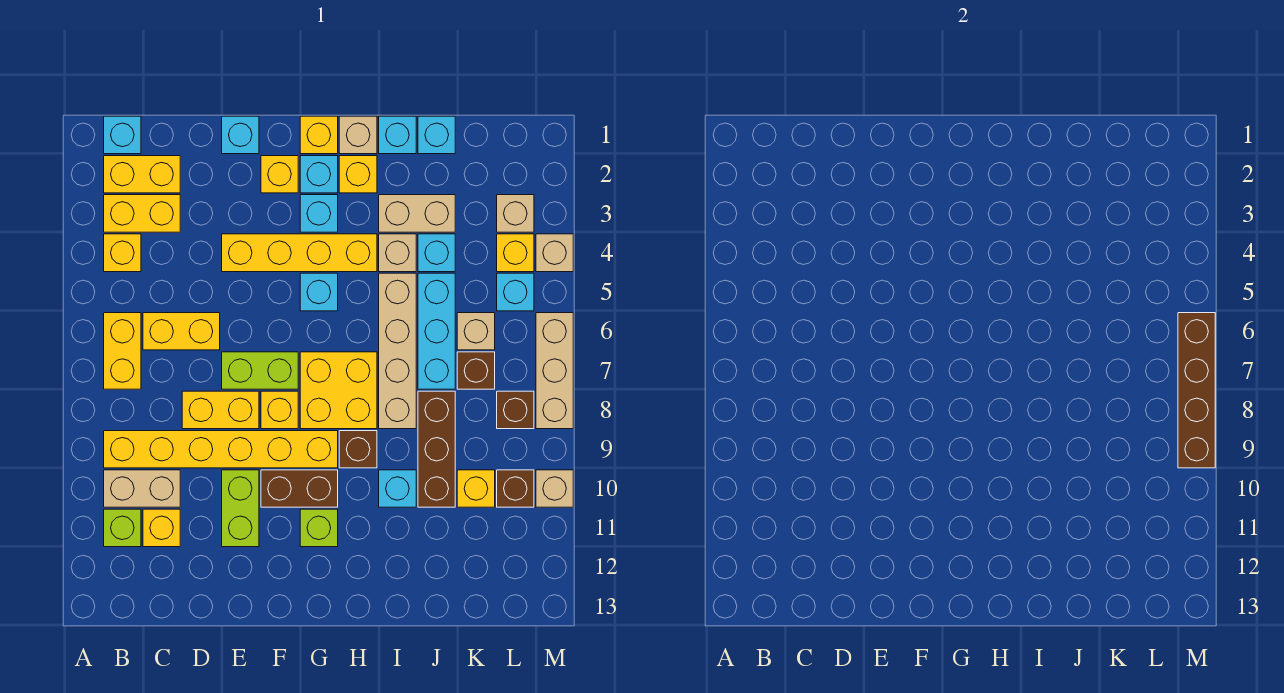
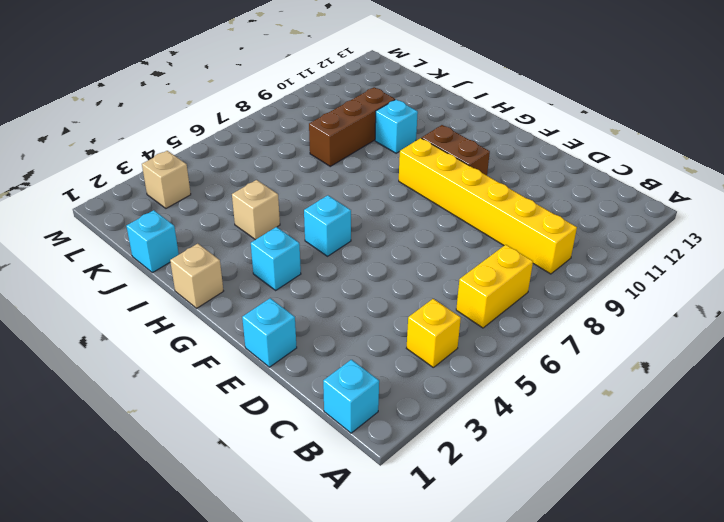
none -> yellow 1x2 brick [104,156,180,193]
none -> yellow 1x2 brick [104,195,180,232]
none -> tan 1x2 brick [104,470,180,507]
none -> lime 1x1 brick [104,509,141,547]

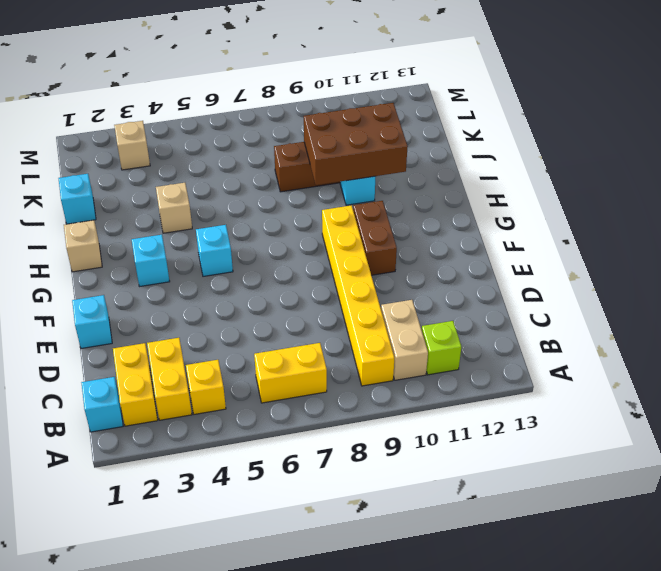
brown 2x3 brick [304,103,408,185] -> none
none -> yellow 1x2 brick [143,313,220,350]
none -> yellow 1x1 brick [143,509,180,547]
none -> yellow 1x2 brick [182,391,259,429]
none -> yellow 1x4 brick [222,234,377,272]

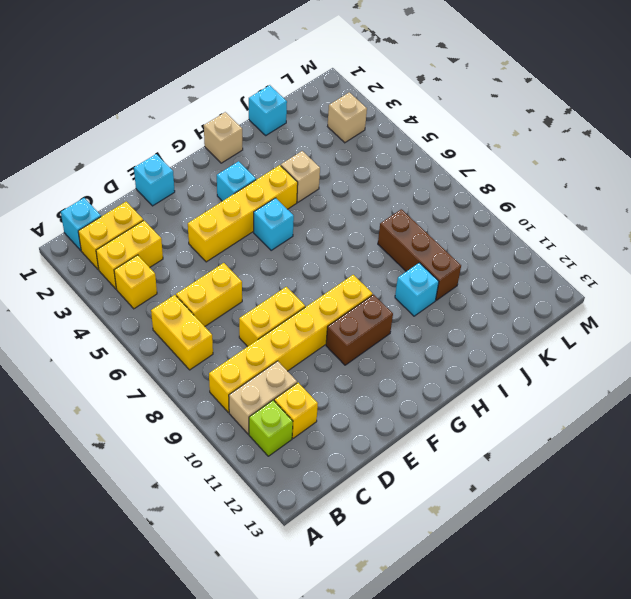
none -> lime 1x2 brick [222,352,298,389]
none -> lime 1x2 brick [222,470,259,547]
none -> yellow 1x1 brick [261,156,298,193]
none -> yellow 1x1 brick [261,391,298,429]

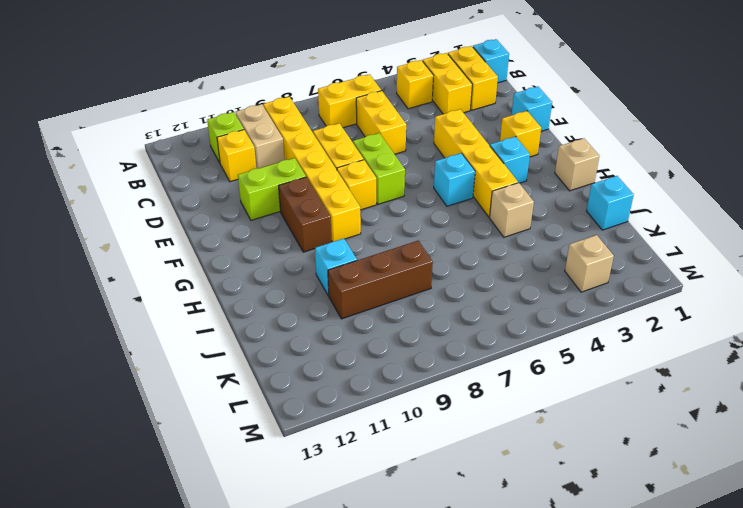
none -> yellow 1x1 brick [300,116,338,154]
none -> cyan 1x1 brick [300,156,338,193]
none -> yellow 2x2 brick [300,352,377,429]
none -> lime 1x1 brick [300,509,338,547]

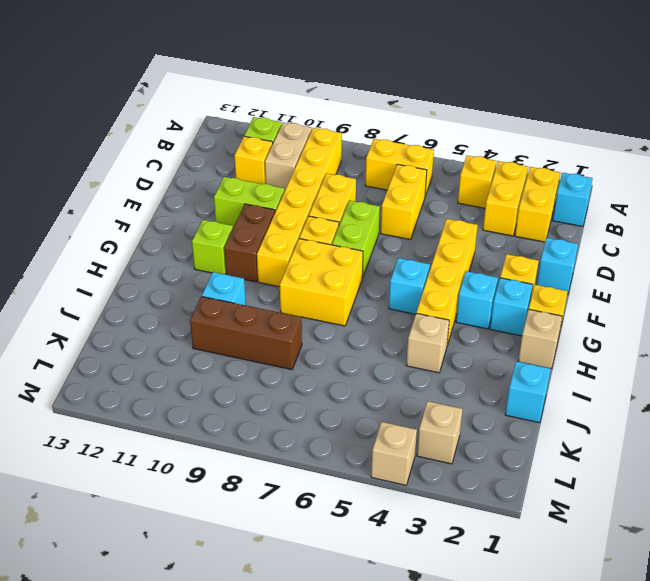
none -> yellow 1x1 brick [339,156,377,193]
none -> brown 1x1 brick [339,431,377,468]
none -> cyan 1x1 brick [379,116,416,154]
none -> tan 1x2 brick [379,195,455,232]

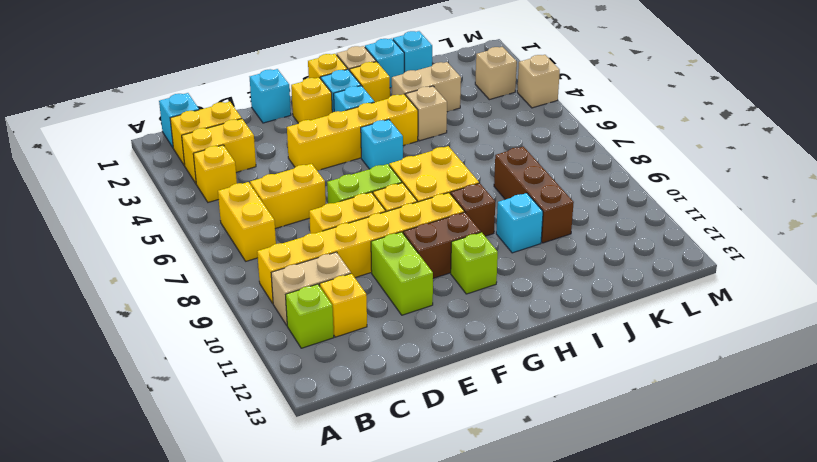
none -> tan 1x4 brick [379,273,416,429]
none -> cyan 1x1 brick [418,234,455,272]
none -> cyan 1x3 brick [418,273,455,389]
none -> tan 1x1 brick [457,313,495,350]

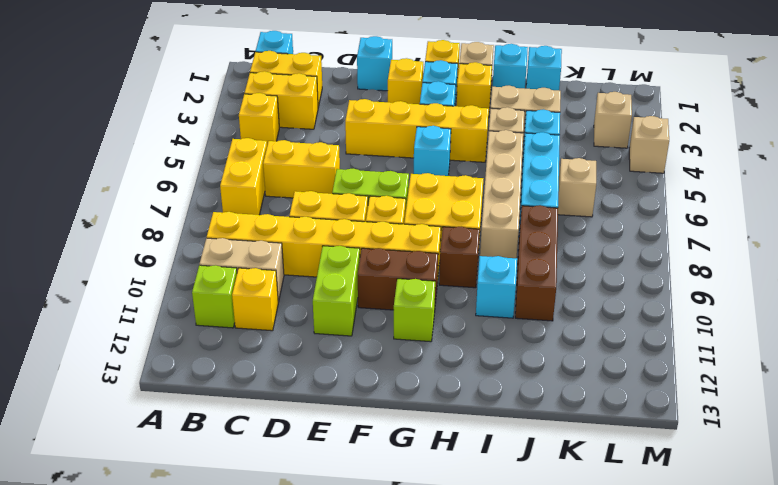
none -> brown 1x1 brick [457,352,495,389]
none -> yellow 1x1 brick [457,470,495,507]
none -> yellow 1x1 brick [497,234,534,272]
none -> cyan 1x1 brick [497,273,534,311]

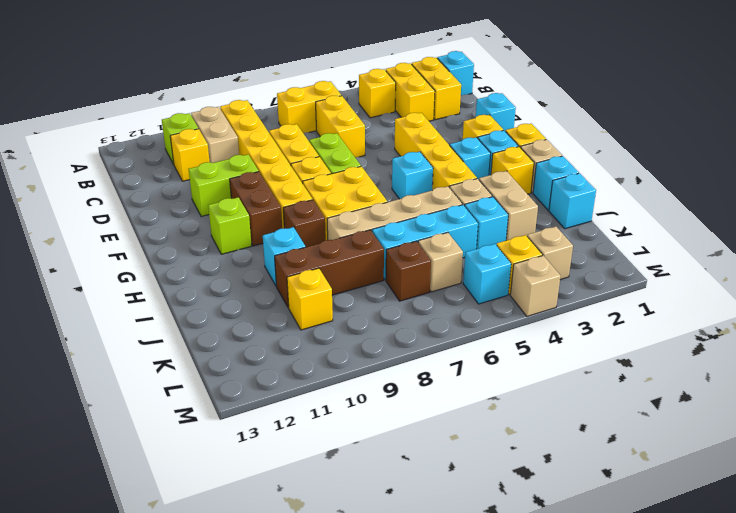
none -> brown 1x1 brick [497,391,534,429]
none -> brown 1x1 brick [497,470,534,507]
none -> tan 1x3 brick [536,313,573,429]
none -> tan 1x1 brick [536,470,573,507]

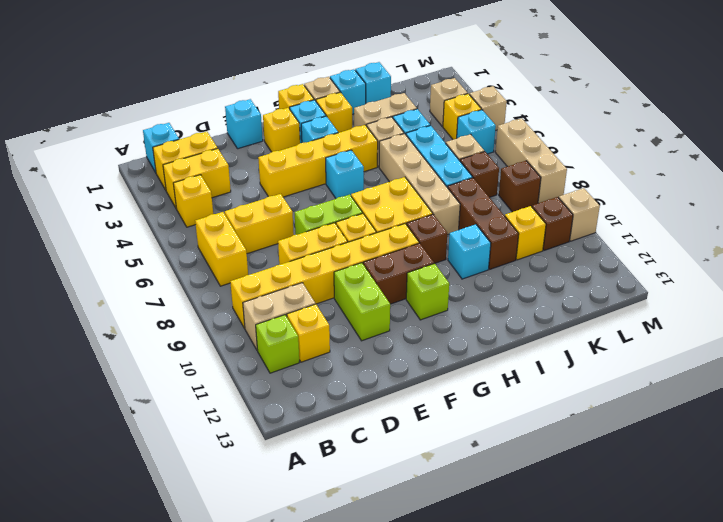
none -> brown 1x4 brick [1178,313,1215,468]

